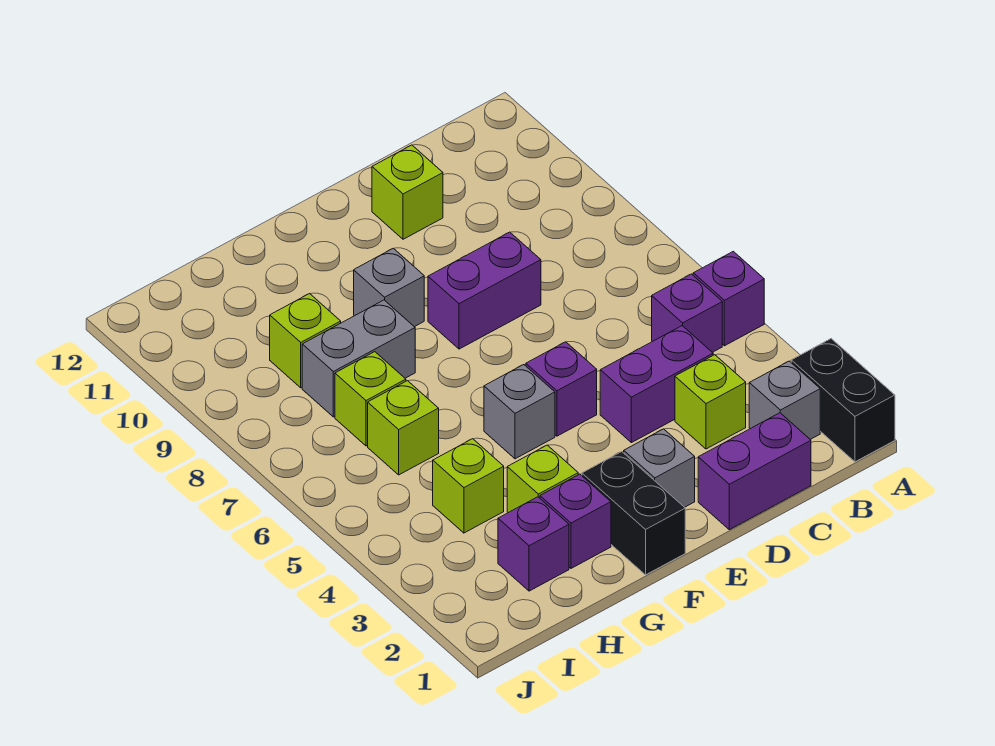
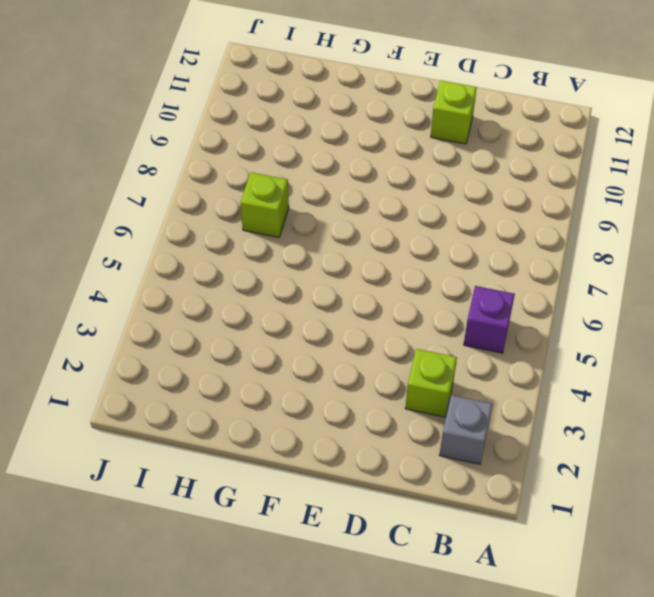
none -> black 1x2 brick [791,339,895,462]
none -> purple 1x1 brick [693,251,764,346]
none -> purple 1x2 brick [698,413,811,530]

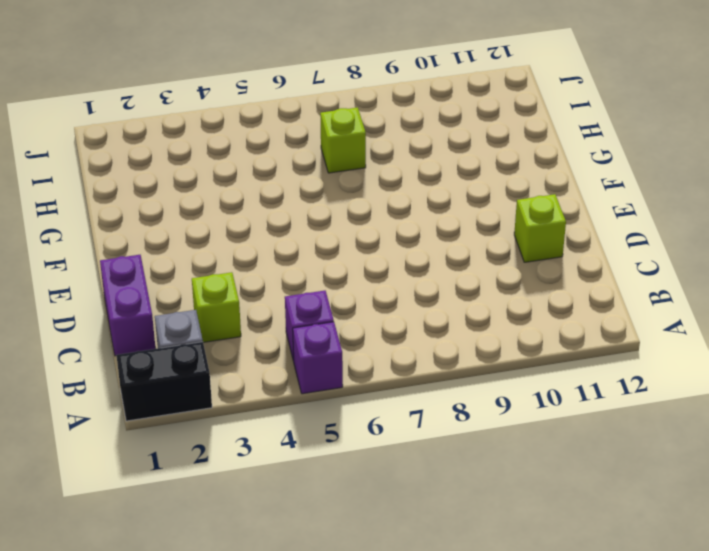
none -> purple 1x2 brick [600,326,713,443]
none -> purple 1x2 brick [428,232,541,349]
none -> grey 1x1 brick [624,429,695,507]

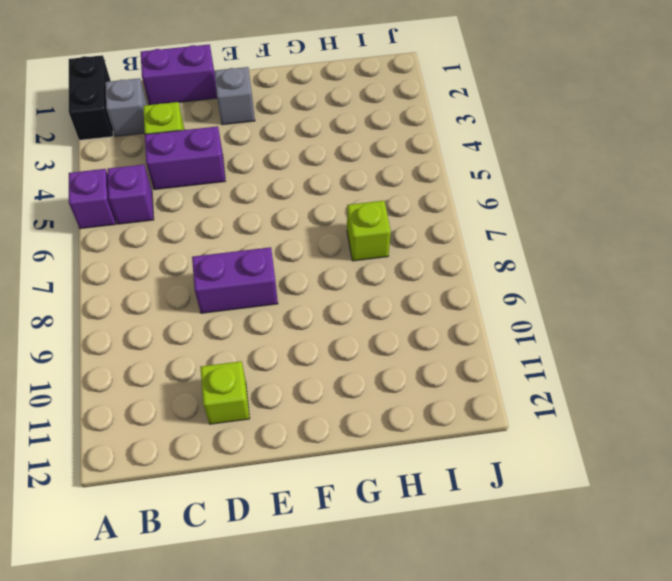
none -> purple 1x1 brick [526,342,597,436]
none -> black 1x2 brick [582,452,685,575]
none -> grey 1x1 brick [484,365,555,459]

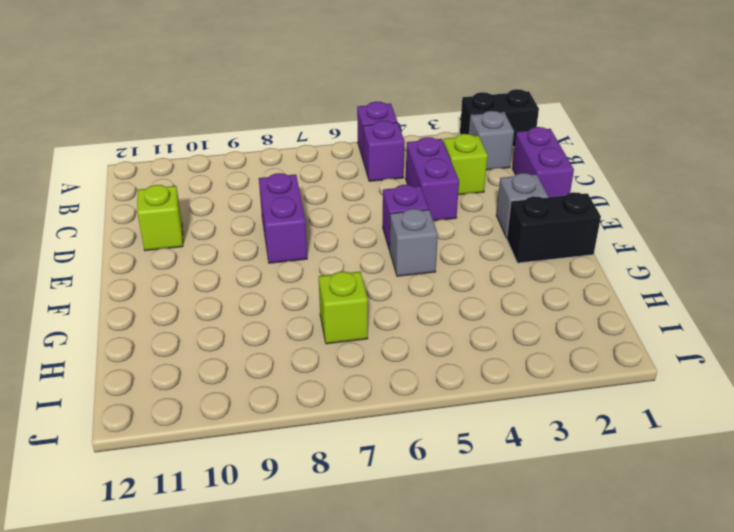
none -> grey 1x1 brick [354,248,424,327]
none -> purple 1x1 brick [540,474,611,568]
none -> lime 1x1 brick [507,445,578,513]

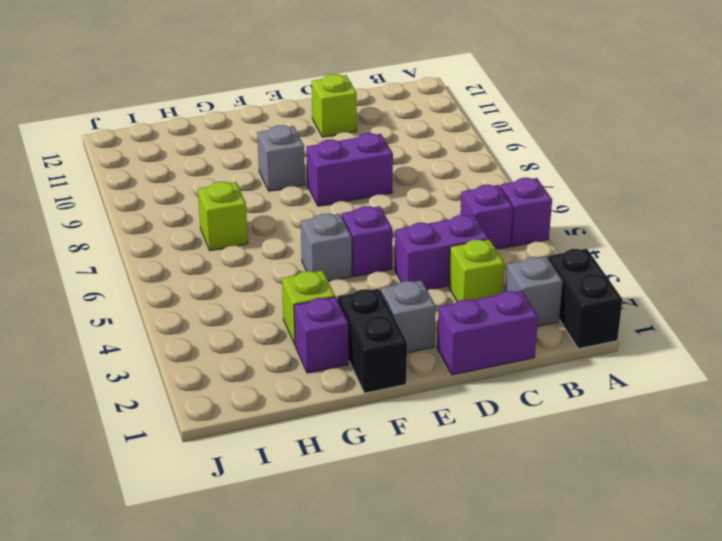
none -> grey 1x2 brick [302,300,415,417]
none -> purple 1x1 brick [498,497,569,591]
none -> lime 1x1 brick [433,439,504,533]

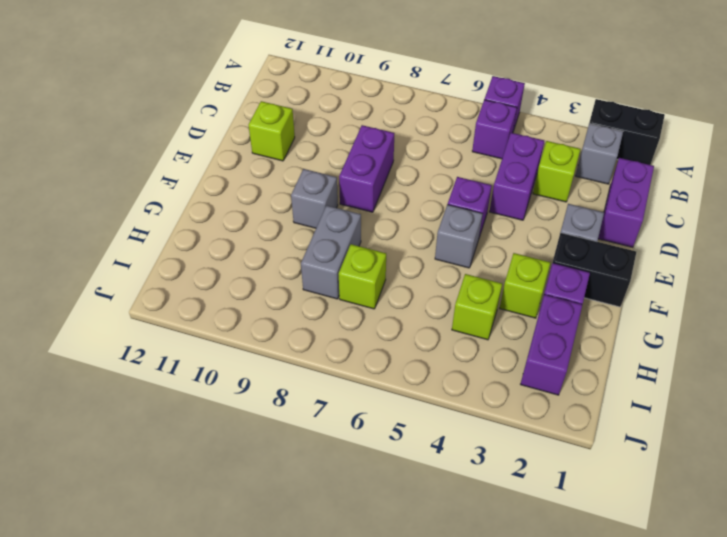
purple 1x2 brick [521,294,582,395] -> purple 1x1 brick [498,497,569,591]
none -> lime 1x1 brick [368,381,439,475]
none -> lime 1x1 brick [270,294,341,388]

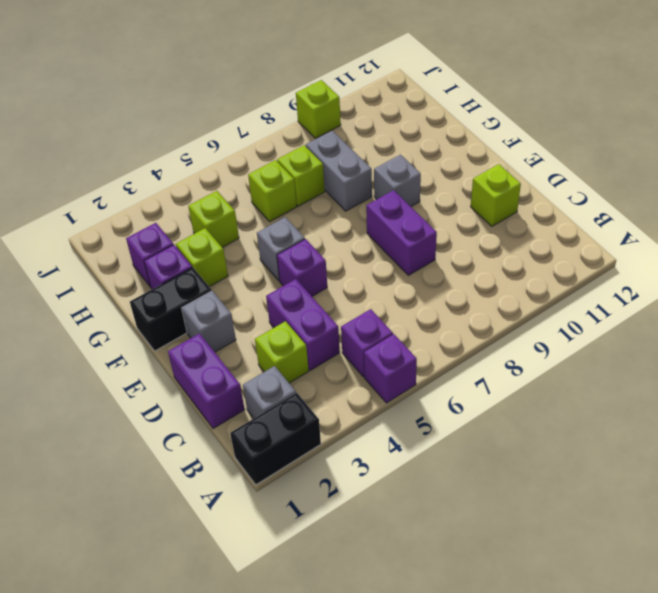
lime 1x1 brick [296,80,341,138] -> lime 1x1 brick moved to [270,294,341,388]

